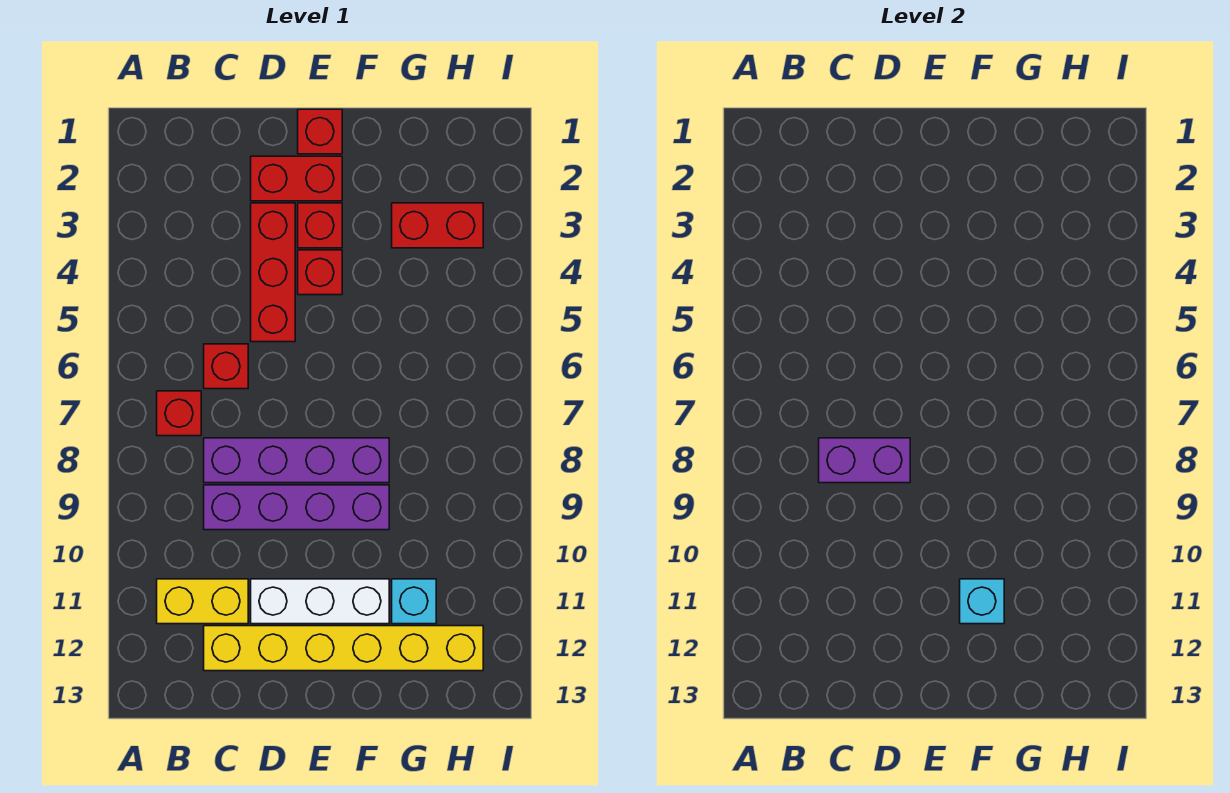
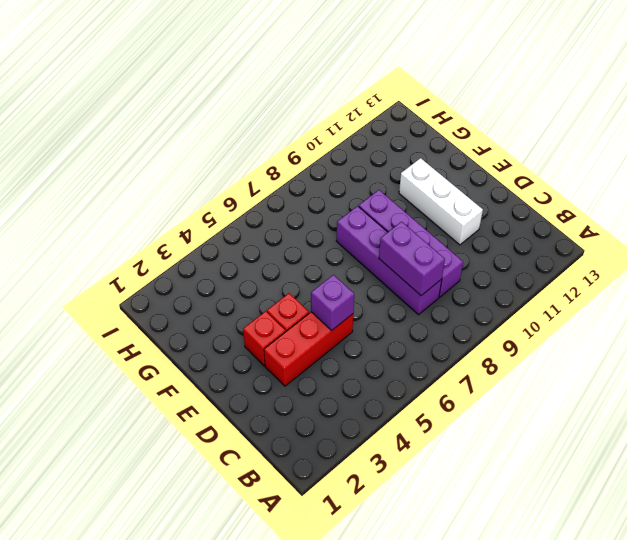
purple 1x1 brick [311,275,354,330] -> none
none -> red 1x1 brick [157,391,201,436]
none -> yellow 1x2 brick [157,579,248,624]
none -> red 1x1 brick [204,344,248,389]

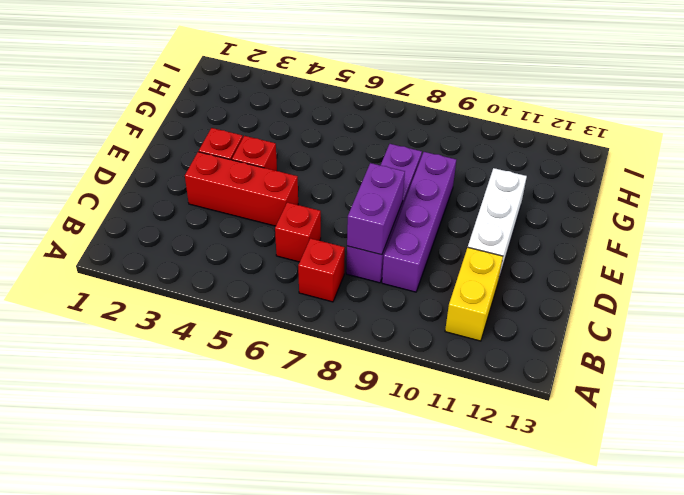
none -> yellow 1x6 brick [204,626,483,671]
none -> red 1x2 brick [251,156,342,201]
none -> red 1x1 brick [298,109,342,154]

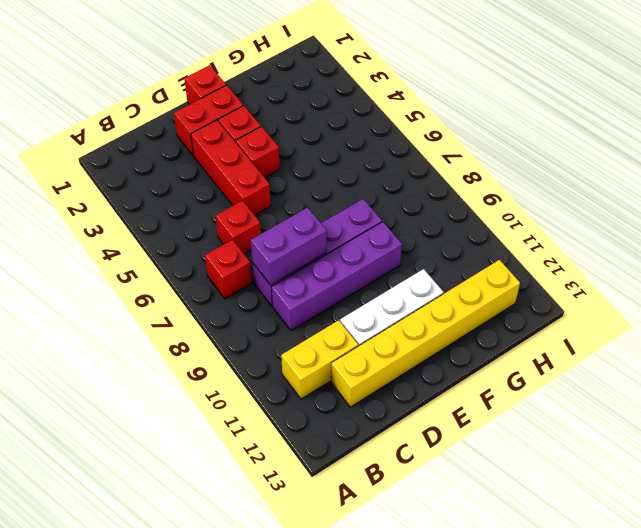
none -> red 1x2 brick [392,203,483,248]
none -> cyan 1x1 brick [392,579,436,624]
none -> cyan 1x1 brick [960,579,1004,624]

